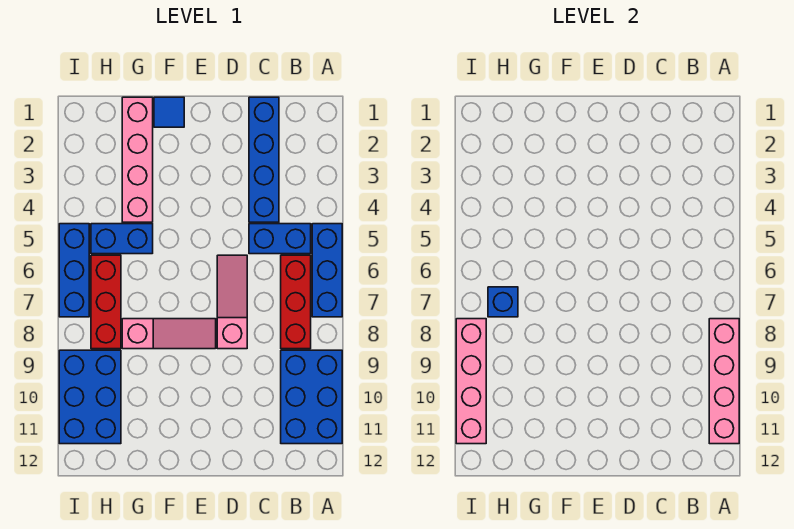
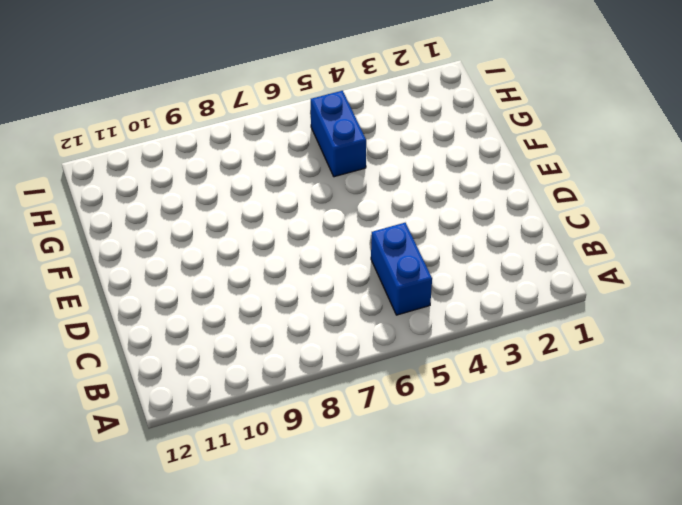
none -> blue 1x3 brick [312,224,342,317]
none -> blue 2x3 brick [281,350,342,444]
none -> red 1x3 brick [281,255,311,349]

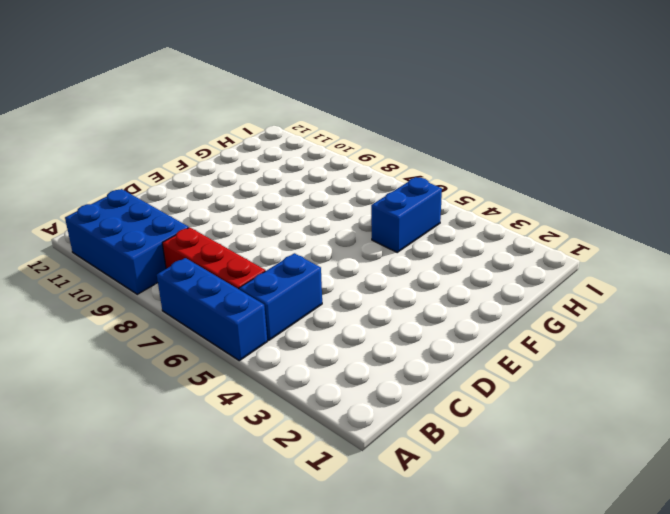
none -> blue 1x4 brick [249,97,279,222]
none -> pink 1x3 slope [217,255,247,349]
none -> pink 1x3 slope [122,319,216,349]

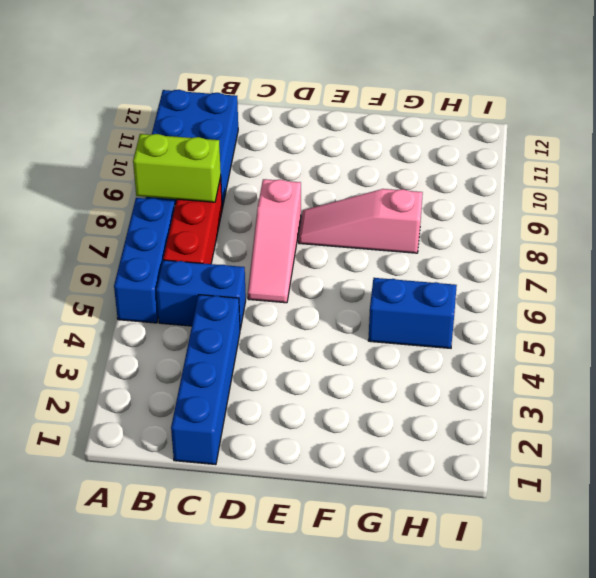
lime 1x2 brick [133,134,221,202] -> pink 1x4 brick [709,319,739,444]
none -> blue 1x1 tile [154,97,184,127]
none -> pink 1x4 brick [122,97,153,222]
none -> red 1x3 brick [91,255,121,349]

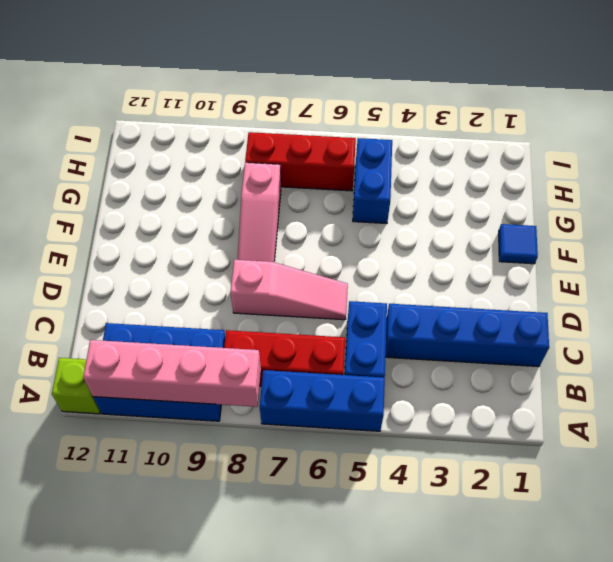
lime 1x1 brick [52,358,100,414] -> none
none -> pink 1x4 brick [122,97,153,222]
none -> blue 2x3 brick [59,350,121,444]
none -> blue 1x3 brick [59,224,89,317]

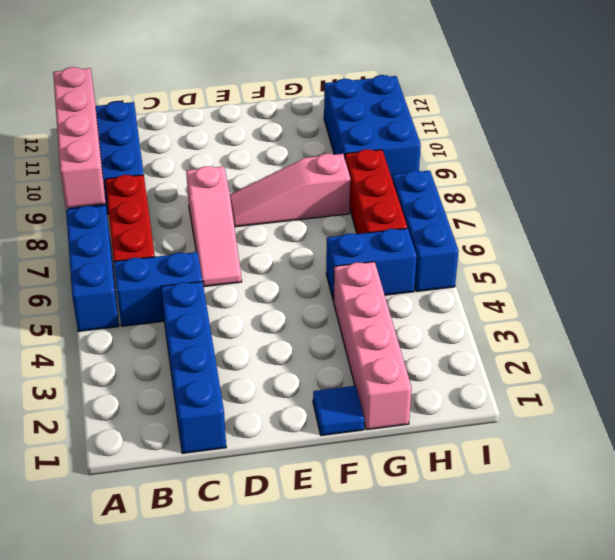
none -> blue 1x1 brick [488,287,518,317]
none -> pink 1x4 brick [456,319,486,444]

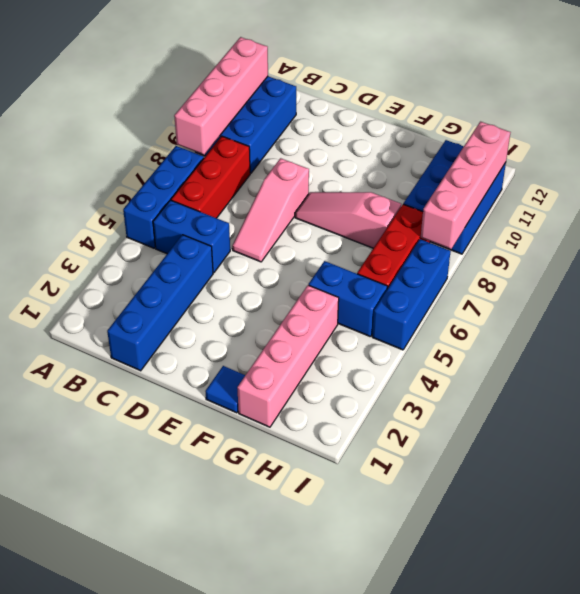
none -> blue 1x1 brick [488,287,518,317]

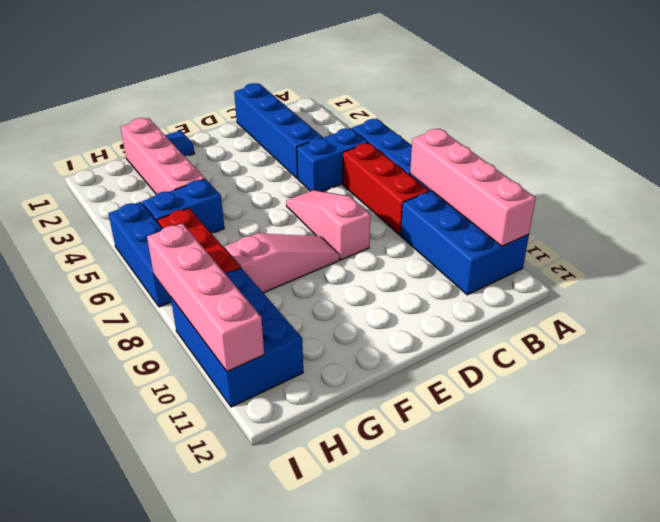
none -> blue 1x1 brick [488,287,518,317]

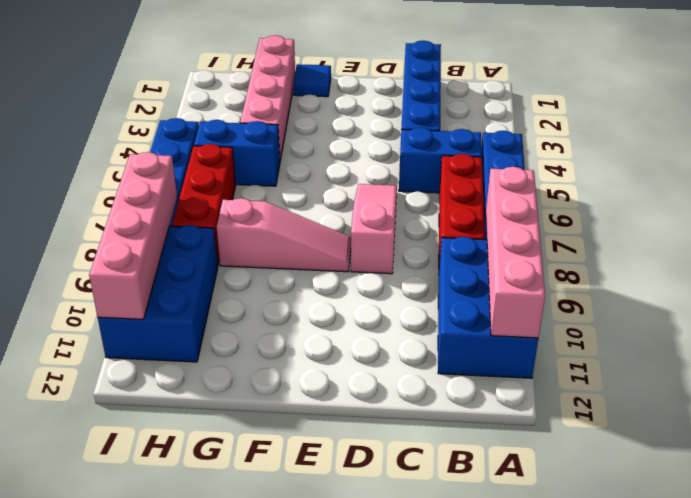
none -> blue 1x1 brick [488,287,518,317]

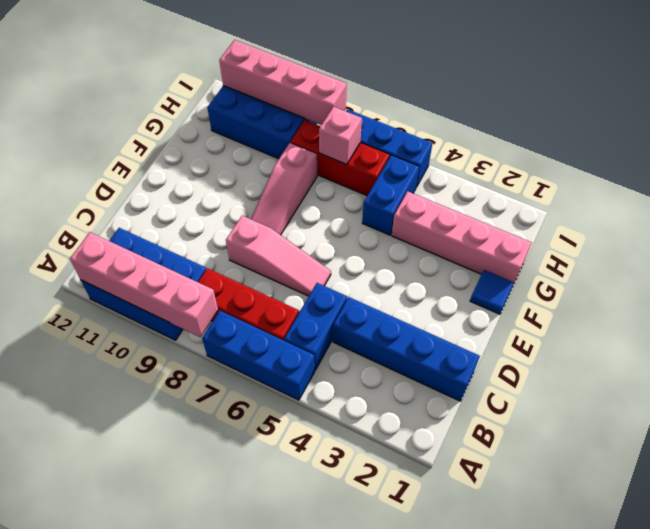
pink 1x1 brick [319,107,362,165] -> blue 1x1 brick [488,287,518,317]

